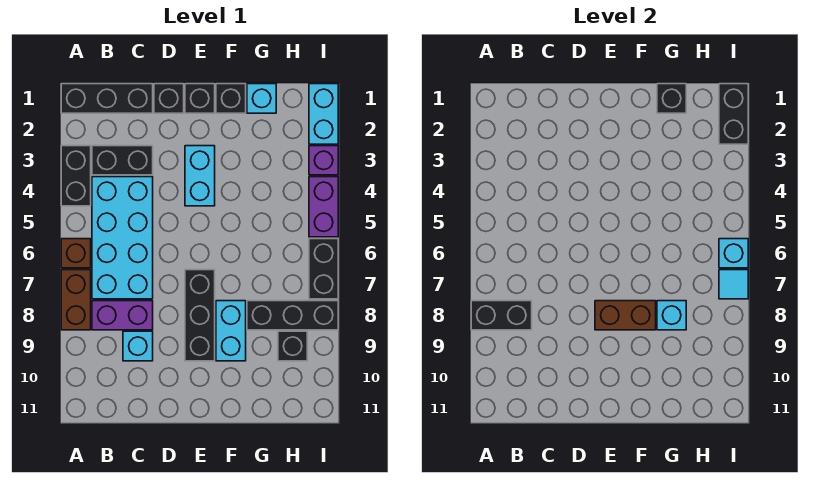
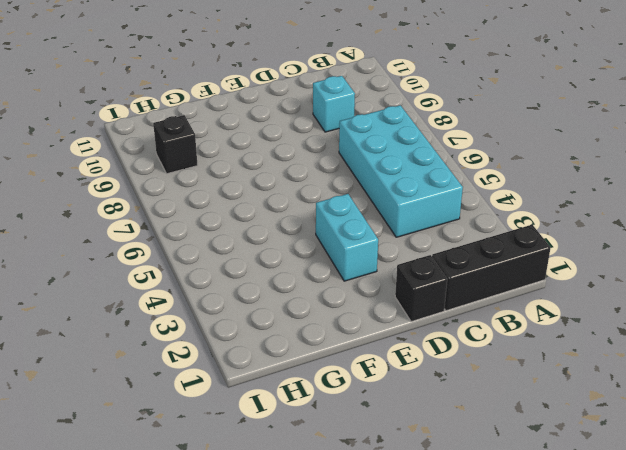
none -> black 1x2 brick [61,146,91,206]
none -> brown 1x1 brick [61,239,91,268]
none -> brown 1x2 brick [61,270,91,330]

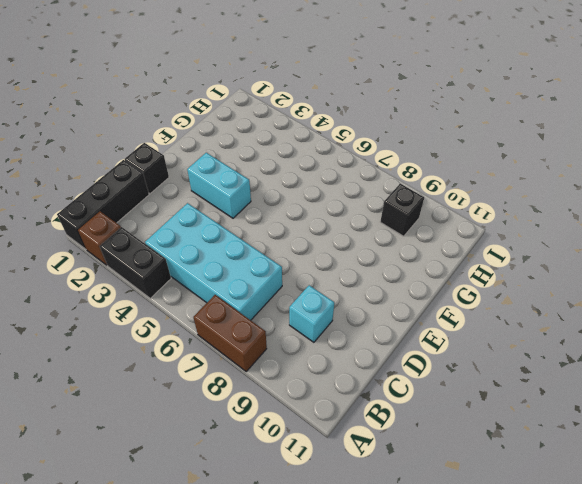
brown 1x1 brick [78,211,121,265] -> brown 1x1 brick moved to [61,239,91,268]
none -> black 1x2 brick [92,146,153,175]
none -> purple 1x2 brick [92,301,153,330]
none -> black 1x1 brick [185,84,215,113]

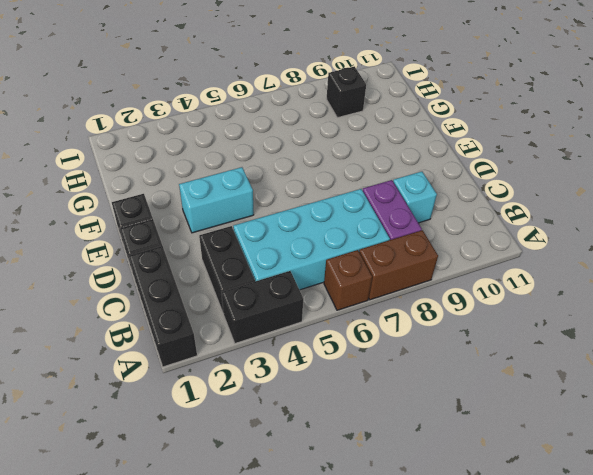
none -> black 1x3 brick [185,270,215,361]
none -> black 1x1 brick [216,84,246,113]
none -> cyan 1x2 brick [216,301,246,361]

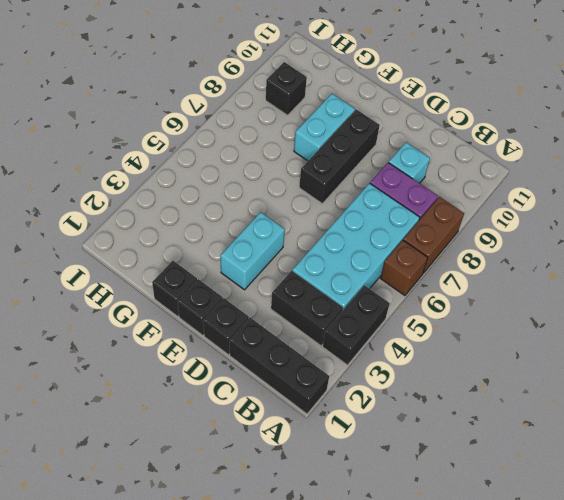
none -> cyan 1x1 brick [247,84,276,113]
none -> black 1x3 brick [247,301,338,330]
none -> cyan 1x2 brick [309,84,338,144]

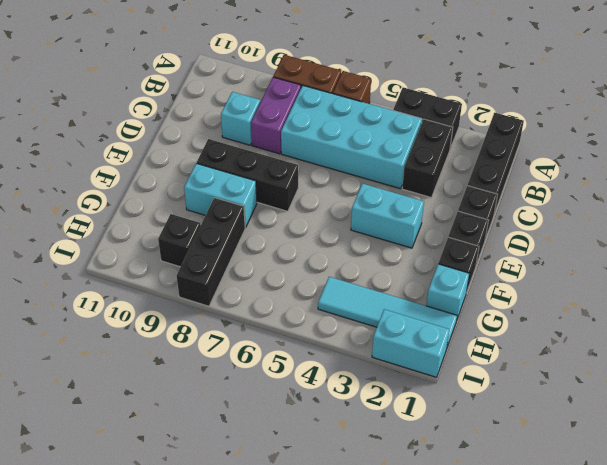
cyan 1x4 tile [318,277,457,347] -> none
none -> purple 1x1 brick [309,146,338,175]
none -> purple 1x2 brick [309,177,338,237]
none -> black 1x2 brick [309,239,338,299]

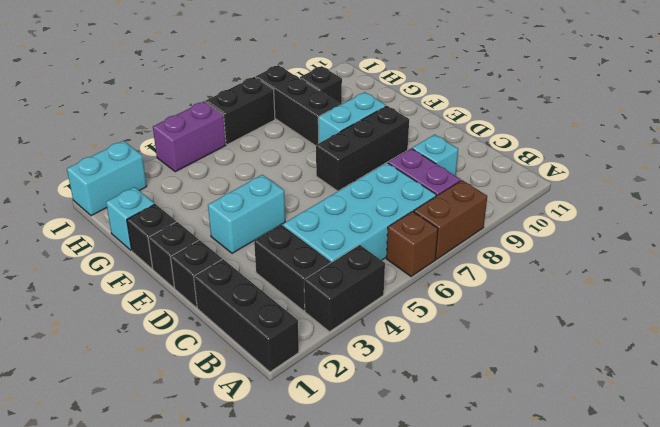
none -> purple 1x1 brick [309,146,338,175]
none -> black 1x2 brick [471,301,532,330]
none -> brown 1x2 brick [595,301,656,330]

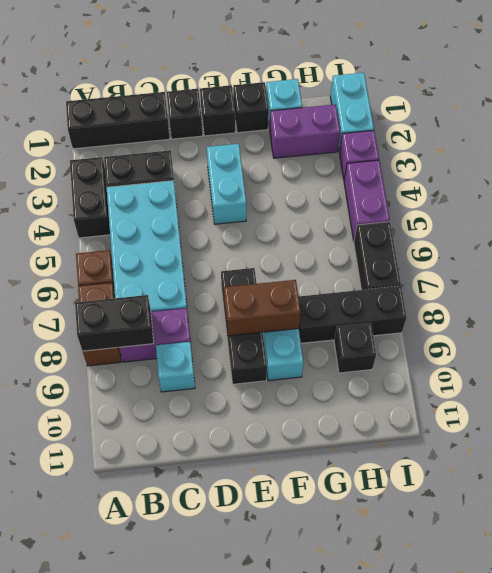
purple 1x2 brick [270,104,340,158] -> none
none -> black 1x1 brick [657,84,686,113]
none -> cyan 1x1 brick [657,301,686,330]
none -> black 1x2 brick [719,84,748,144]

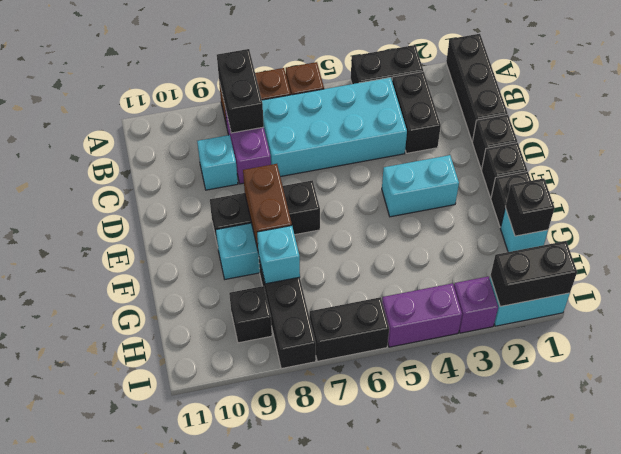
none -> cyan 1x1 brick [719,239,748,268]
none -> cyan 1x1 tile [719,270,748,299]

